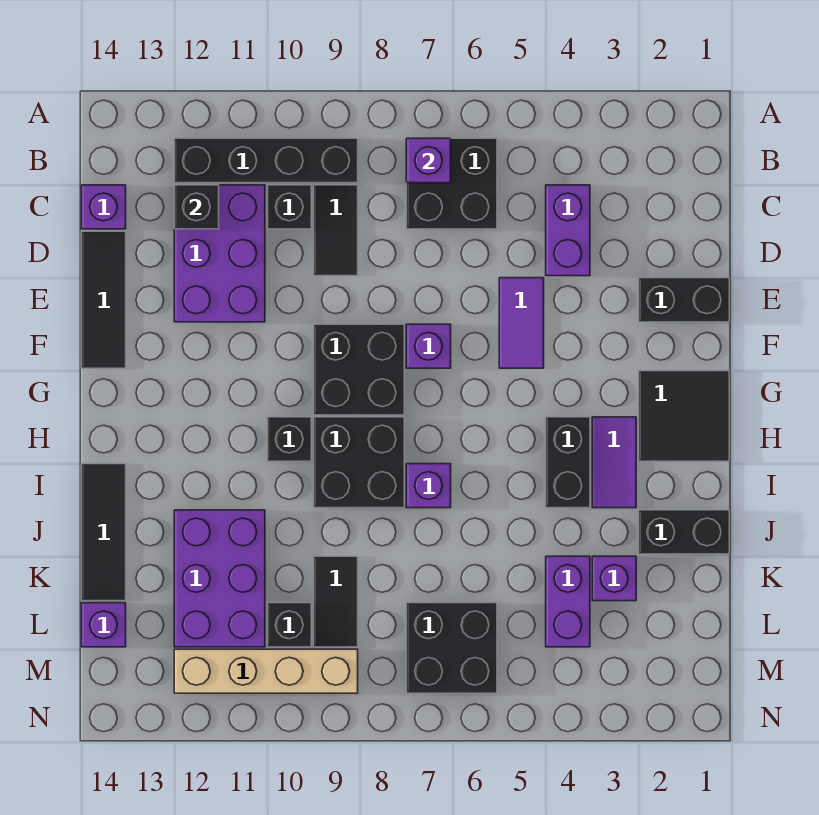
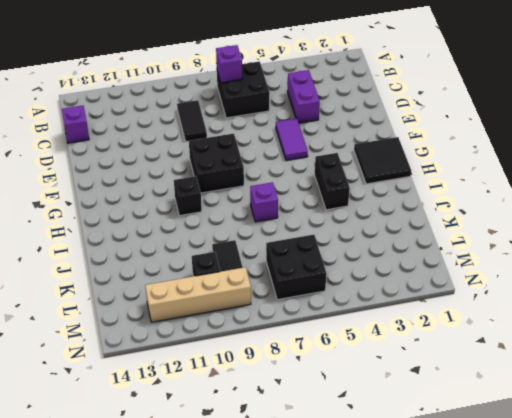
none -> black 1x4 brick [174,138,358,183]
none -> black 1x1 brick [267,185,311,229]
none -> purple 2x3 brick [174,185,265,322]
none -> black 1x3 tile [81,231,126,368]

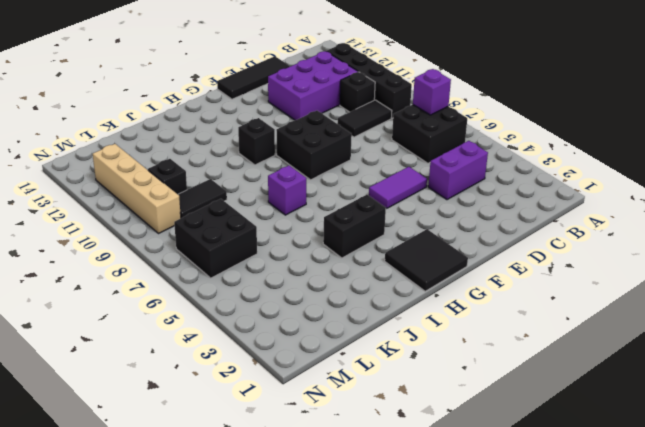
none -> purple 1x1 brick [81,185,126,229]
none -> black 1x2 brick [639,278,729,322]
none -> purple 1x1 brick [406,324,451,368]
none -> purple 1x2 tile [592,417,636,508]

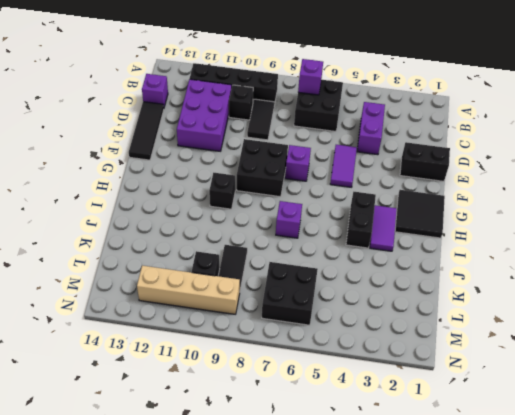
none -> black 2x2 brick [314,417,404,508]
none -> black 1x3 tile [81,464,126,601]
none -> black 1x2 brick [639,510,729,554]
none -> purple 2x3 brick [174,510,265,647]

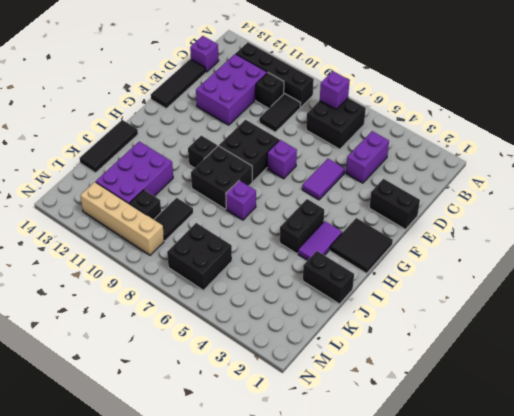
none -> purple 1x1 brick [592,556,636,601]
none -> purple 1x2 brick [546,556,590,647]
none -> purple 1x1 brick [81,603,126,647]
none -> black 1x1 brick [174,185,219,229]

